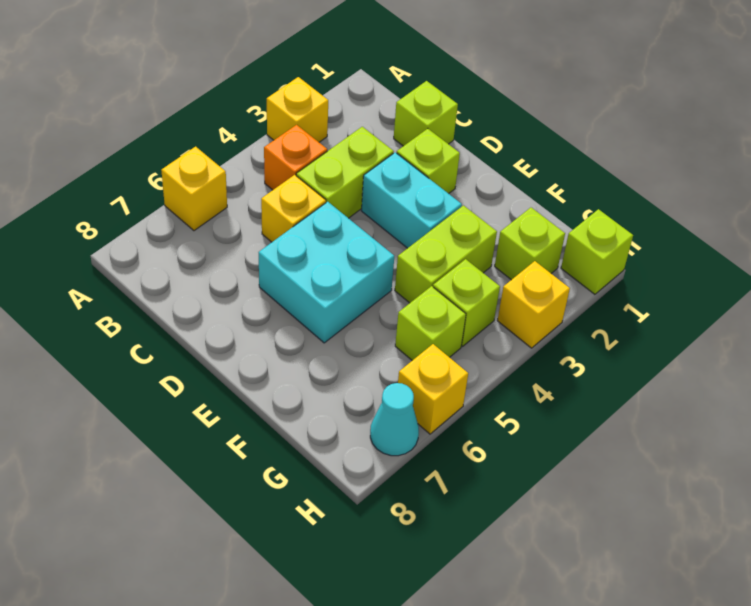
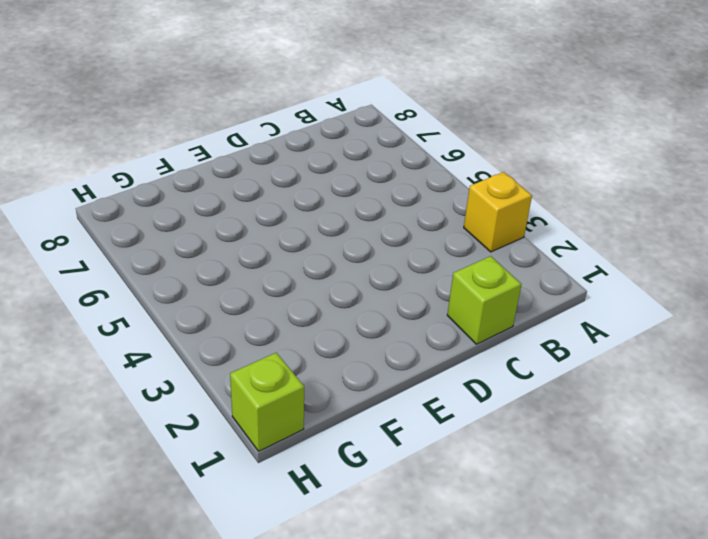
none -> yellow 1x1 brick [161,147,227,231]
none -> orange 1x1 brick [264,125,327,190]
none -> lime 1x2 brick [296,127,394,218]

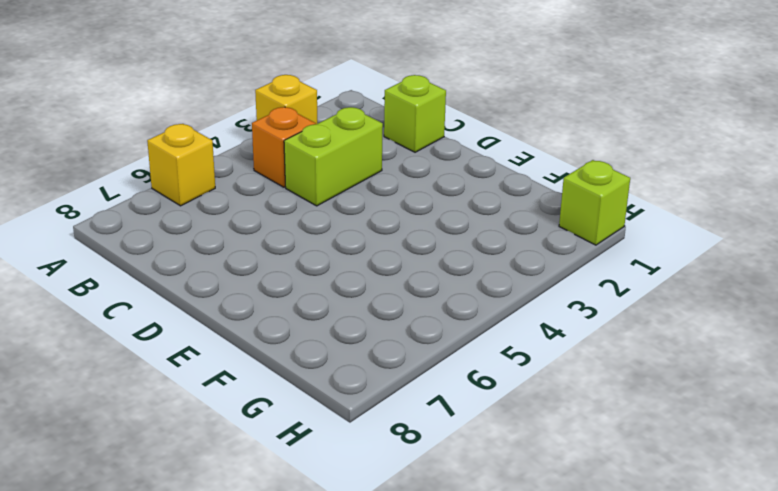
none -> yellow 1x1 brick [261,175,326,242]
none -> lime 1x1 brick [397,129,460,194]
none -> cyan 1x2 brick [362,152,462,248]

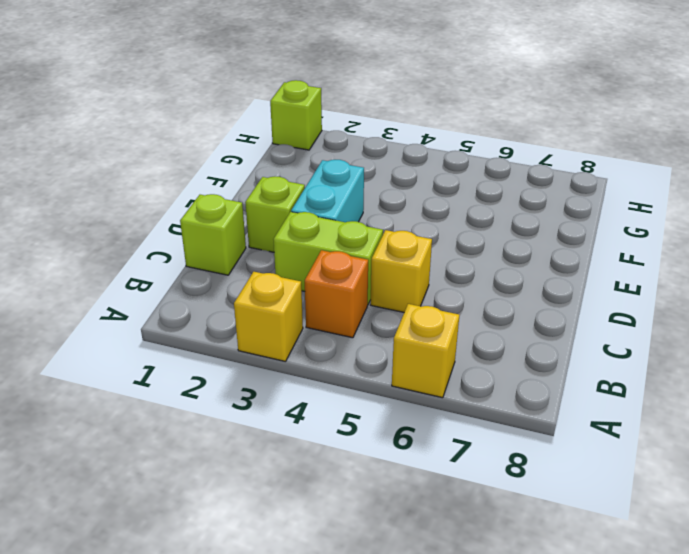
none -> cyan 2x2 brick [259,202,394,343]
none -> lime 1x2 brick [395,206,497,303]
none -> lime 1x1 brick [495,208,565,280]

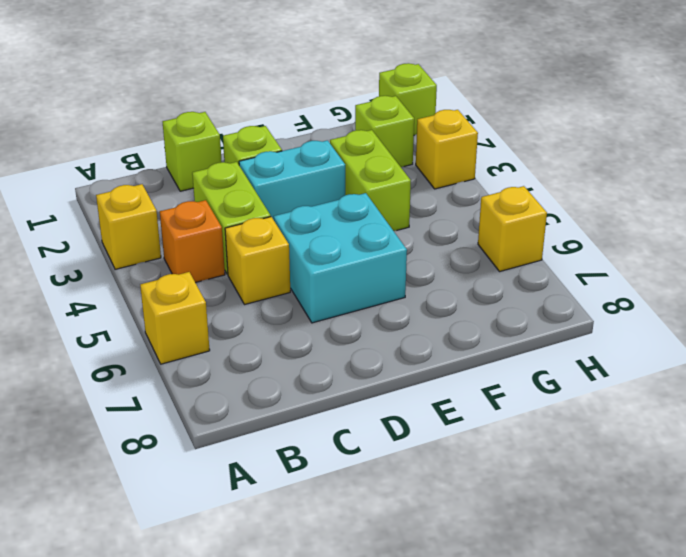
none -> lime 1x1 brick [433,259,500,346]
none -> lime 1x1 brick [395,286,466,360]
none -> cyan 1x1 cone [370,383,419,456]

